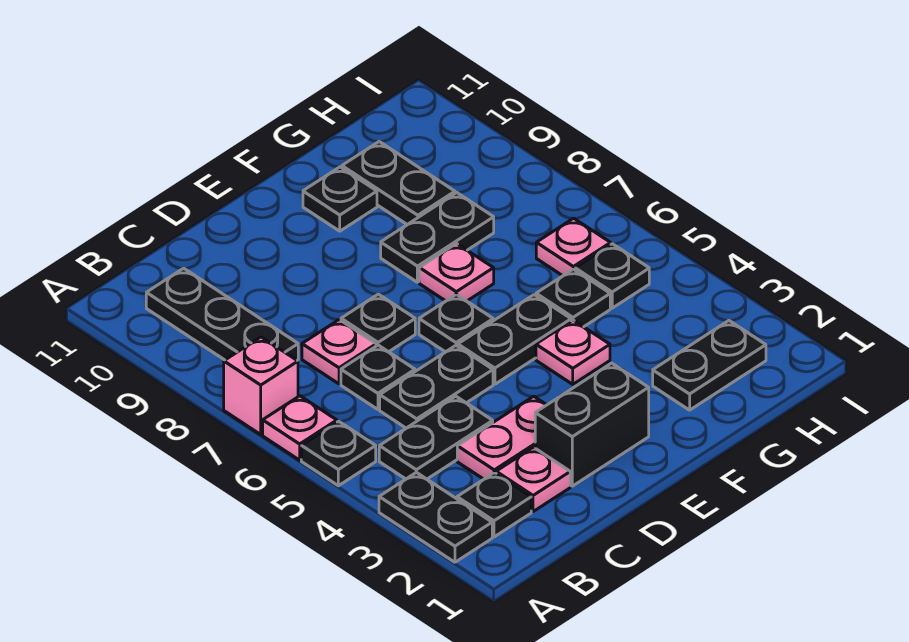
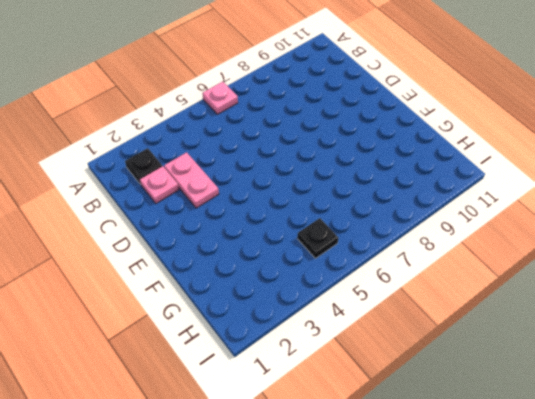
none -> black 1x2 plate [379,472,492,562]
none -> black 1x1 plate [301,421,376,486]
none -> pink 1x1 brick [224,337,298,434]

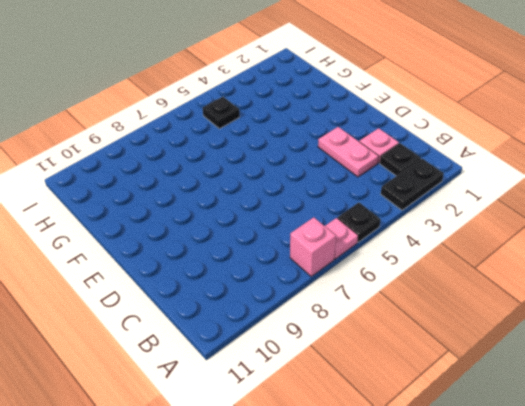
none -> black 1x2 plate [379,396,493,479]
none -> black 1x3 plate [146,268,298,360]
none -> black 1x2 plate [380,345,493,428]

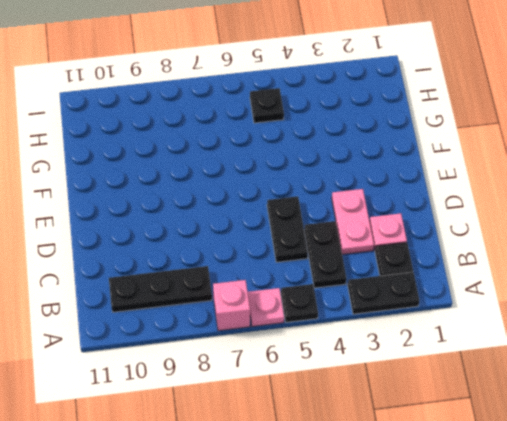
none -> black 1x1 plate [341,345,415,409]
none -> pink 1x1 plate [302,320,376,384]
none -> black 1x2 brick [535,363,649,486]

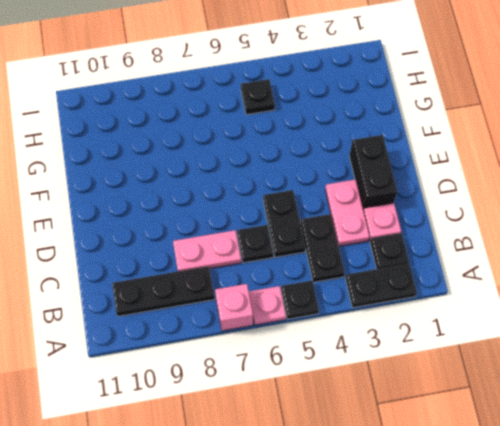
pink 1x2 plate [173,230,241,271] -> pink 1x1 plate [302,320,376,384]
none -> black 1x1 plate [341,294,415,352]
none -> black 1x2 plate [458,295,571,384]
none -> black 1x1 plate [419,294,493,352]

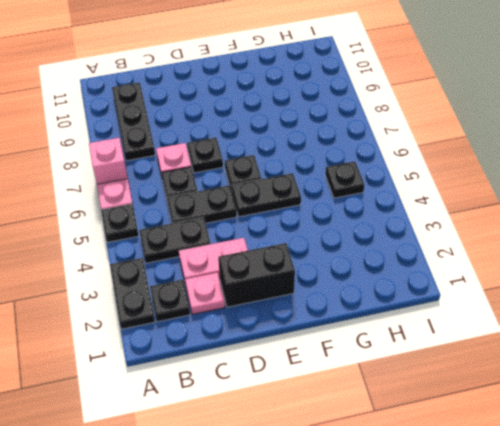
none -> pink 1x1 plate [536,320,610,384]
none -> pink 1x1 plate [419,244,494,301]
none -> black 1x2 plate [381,193,494,282]

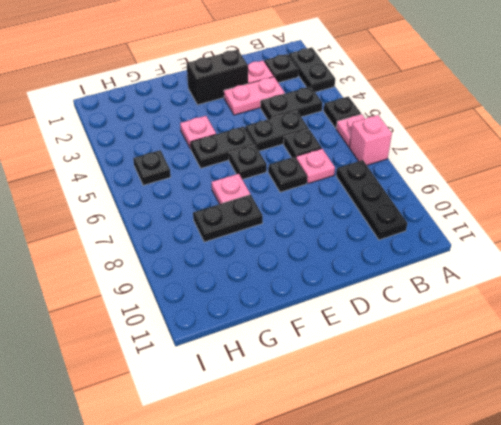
none -> black 1x1 plate [303,167,377,231]
none -> black 1x2 plate [653,321,766,410]
none -> black 1x1 plate [536,269,610,327]

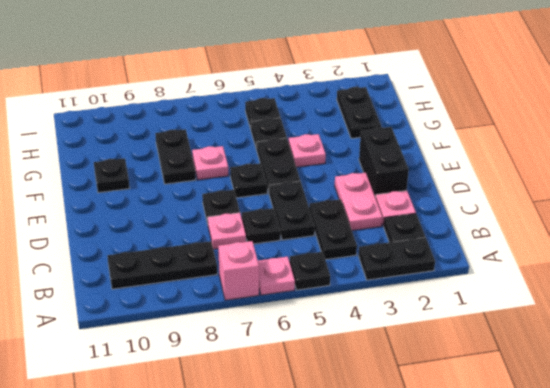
none -> black 1x2 plate [342,142,455,225]
none -> pink 1x1 plate [536,218,611,276]

